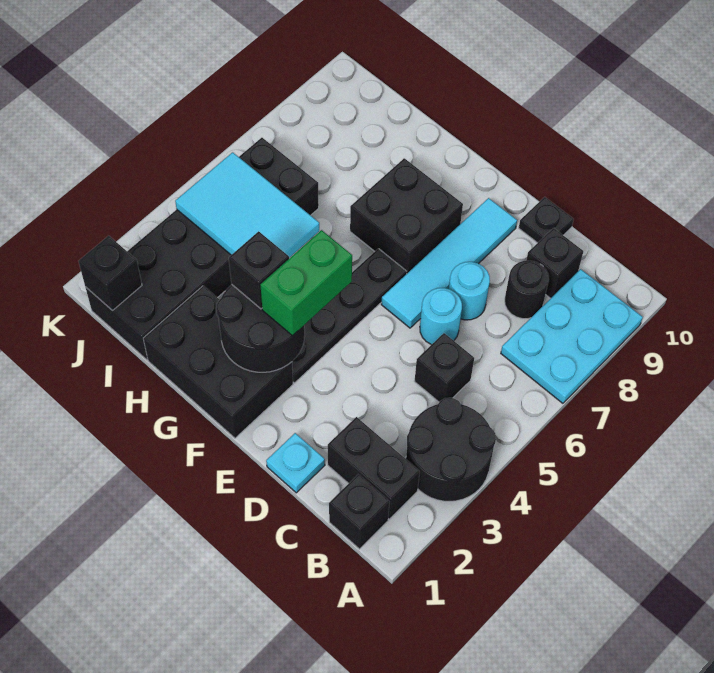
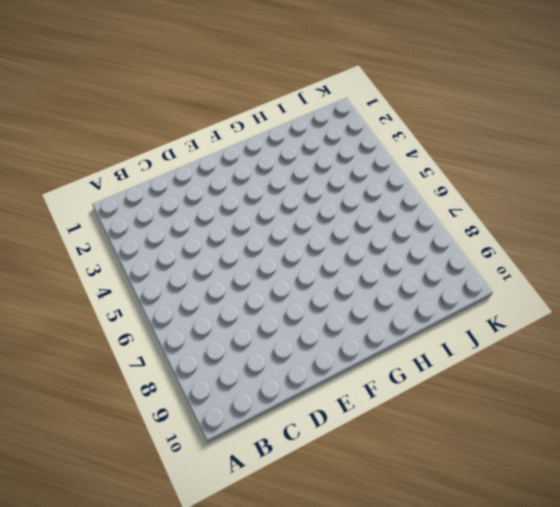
none -> black 2x2 round brick [406,398,496,501]
none -> cyan 2x3 plate [501,269,643,403]
none -> black 1x1 brick [329,474,390,549]

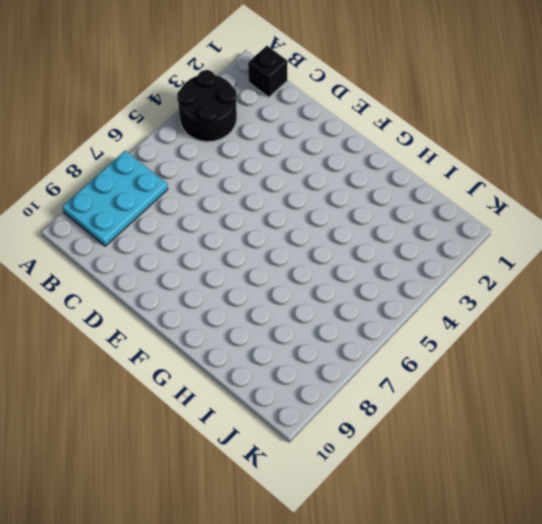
none -> black 1x2 brick [328,417,420,519]
none -> black 1x1 brick [414,333,474,402]
none -> black 1x1 round brick [505,261,549,319]

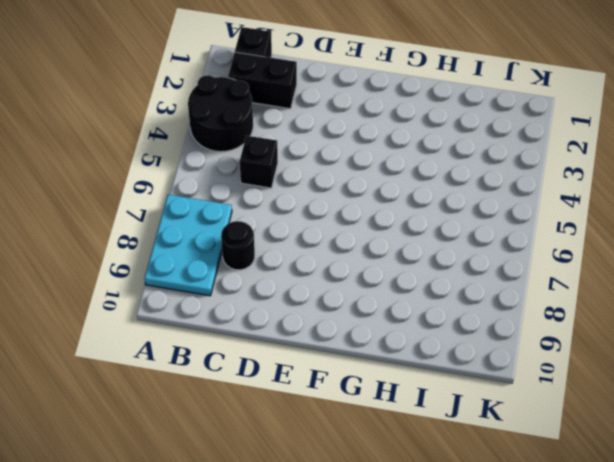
none -> black 1x1 brick [526,228,583,298]
none -> cyan 1x1 plate [266,433,325,493]
none -> cyan 1x1 round brick [420,288,462,345]

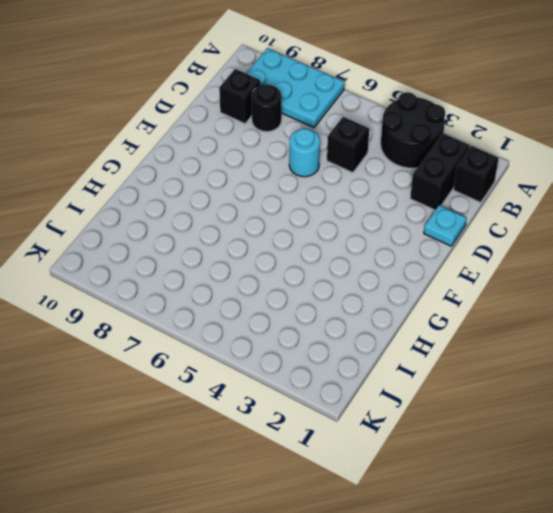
none -> cyan 1x1 round brick [449,262,490,320]
none -> black 1x1 plate [519,197,574,243]
none -> cyan 1x4 tile [381,198,517,328]

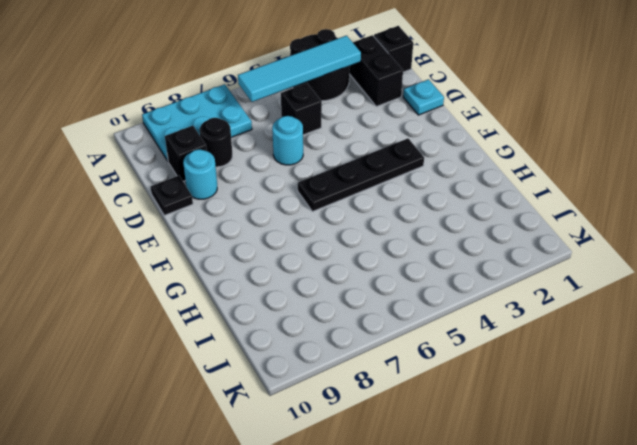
cyan 1x4 tile [238,36,361,102] -> cyan 1x4 tile moved to [381,198,517,328]
cyan 1x1 round brick [183,149,217,199] -> cyan 1x1 round brick moved to [449,262,490,320]
none -> black 2x3 brick [143,286,293,438]
none -> black 2x2 brick [350,158,463,273]
none -> black 2x6 brick [85,138,319,360]

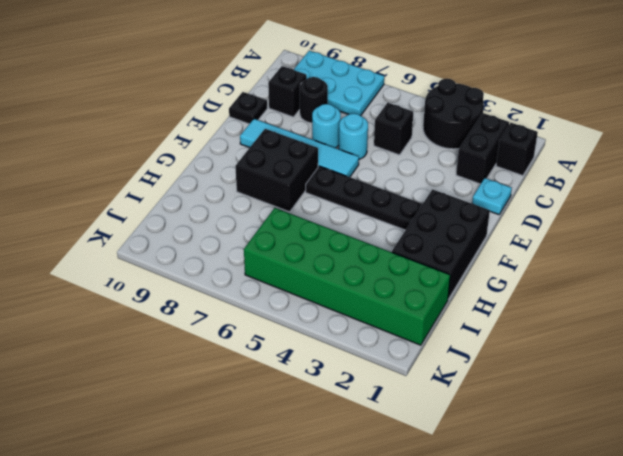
green 2x6 brick [244,208,450,345] -> black 2x6 brick [85,138,319,360]
none -> black 2x2 round brick [216,284,305,372]
none -> cyan 2x3 tile [175,152,319,258]
none -> black 1x1 brick [78,236,142,310]

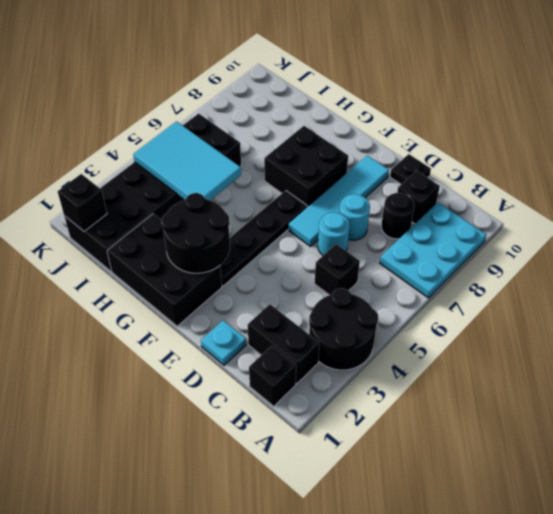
none -> green 1x2 brick [260,230,352,336]
none -> black 1x1 brick [229,231,289,309]

